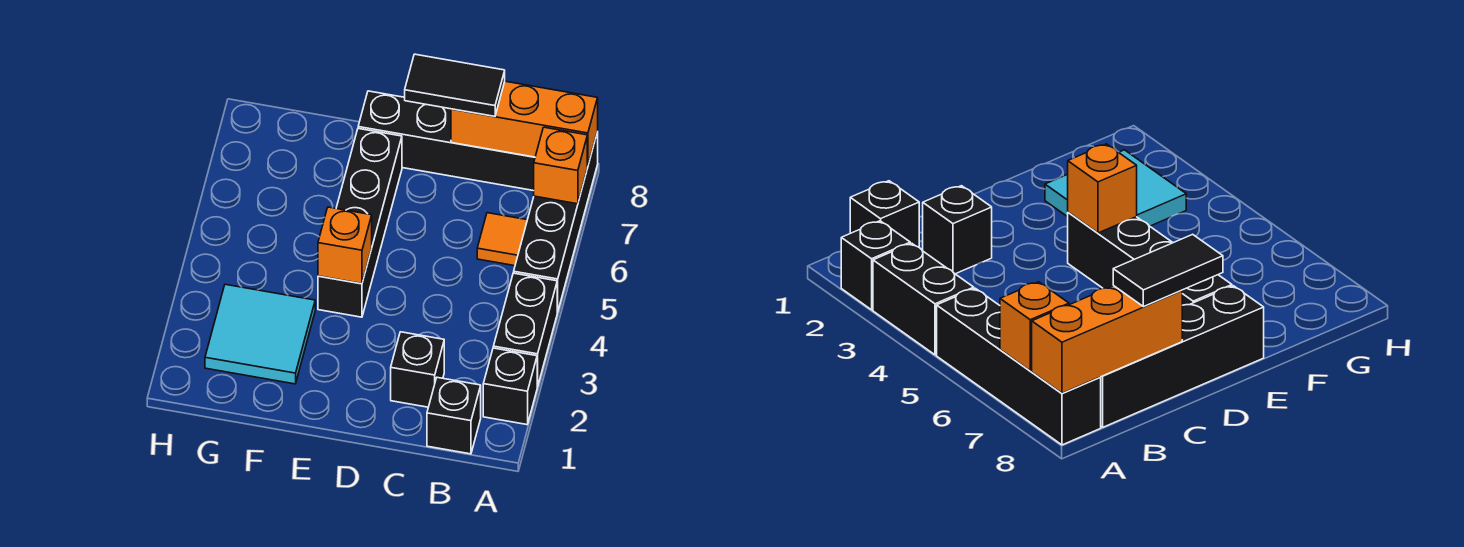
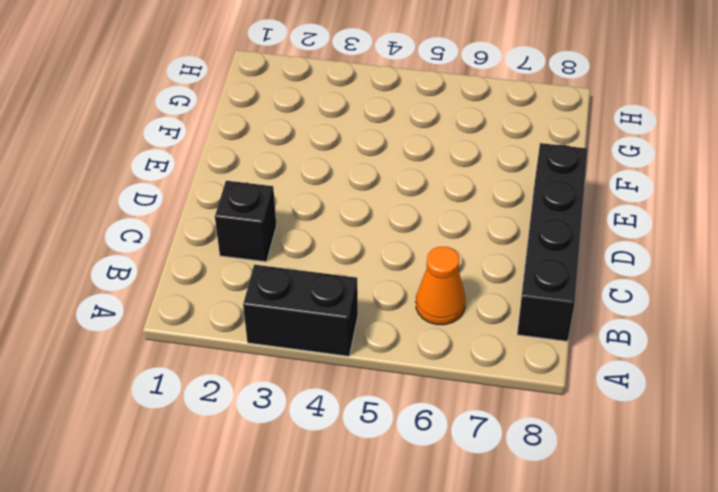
orange 1x1 cone [416,247,465,325] -> orange 1x1 tile [477,213,527,266]
none -> black 1x1 brick [483,348,537,425]
none -> black 1x4 brick [514,132,598,312]
none -> black 1x1 brick [427,377,481,454]

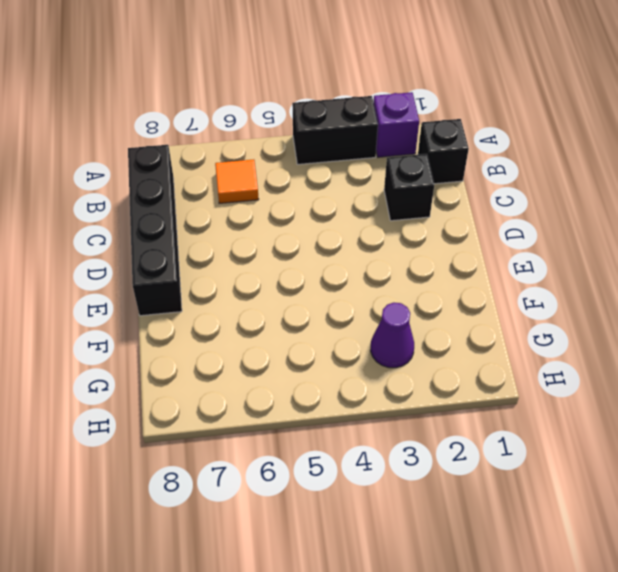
purple 1x1 brick [374,92,419,157] -> black 1x1 brick [483,348,537,425]
purple 1x1 cone [371,303,414,368] -> cyan 2x2 tile [205,284,315,384]
none -> black 1x4 brick [514,132,598,312]
none -> black 1x4 brick [318,129,402,317]
none -> orange 1x1 brick [534,127,587,204]

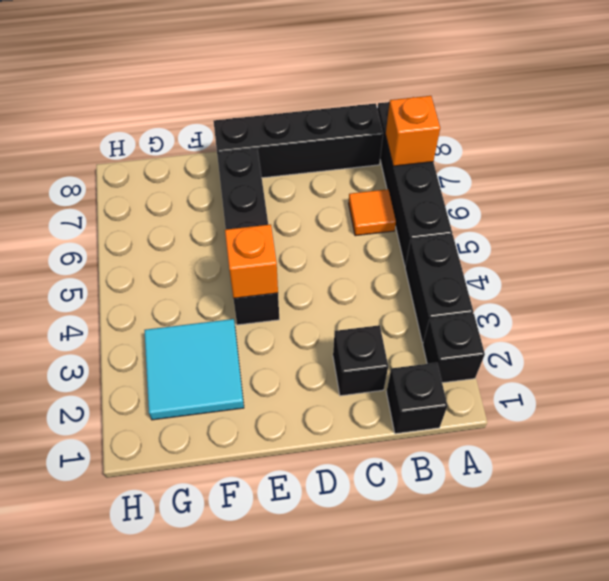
none -> orange 1x3 brick [451,81,598,166]
none -> black 1x2 tile [405,54,505,116]

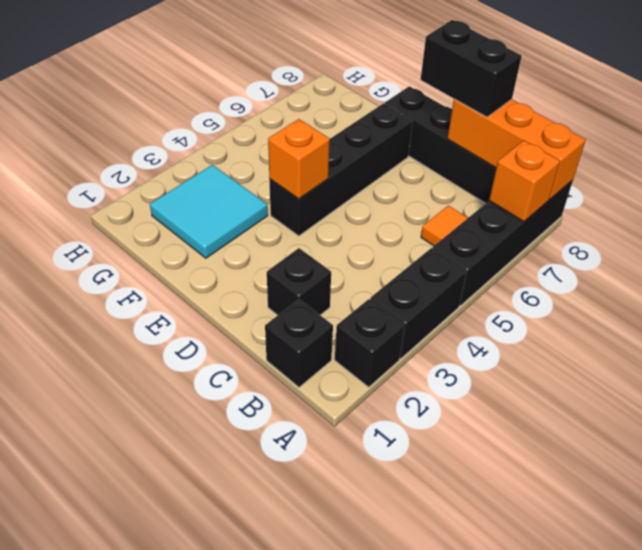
black 1x2 brick [421,20,522,117] -> black 1x2 tile [405,54,505,116]

